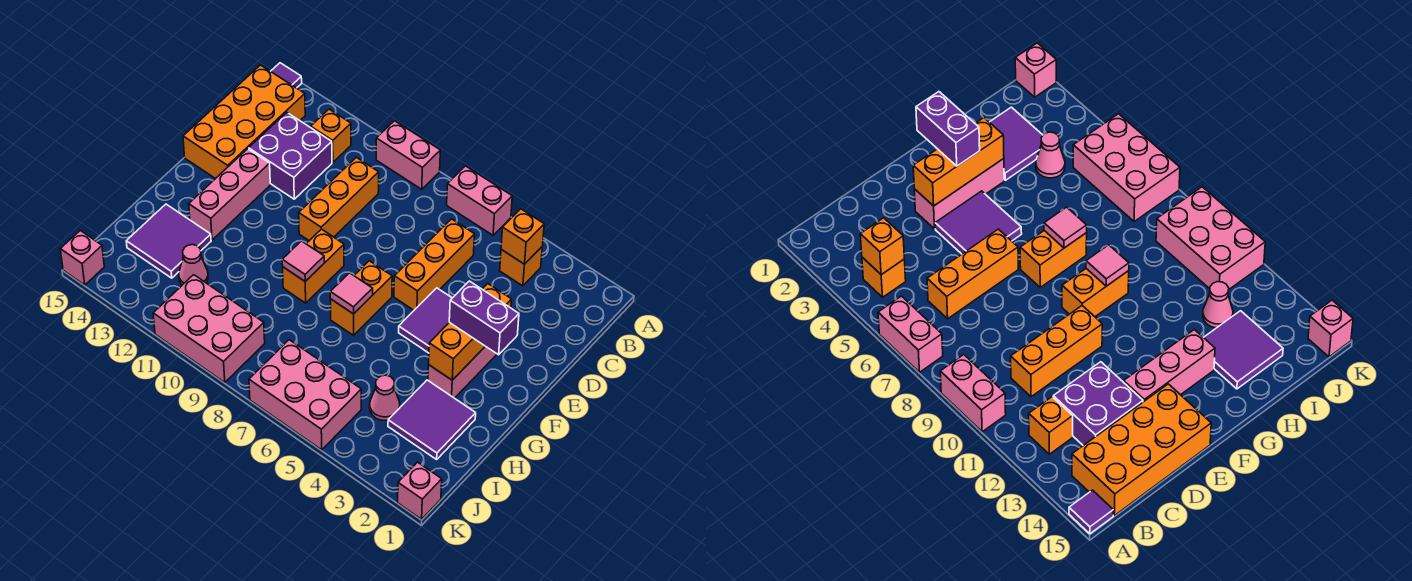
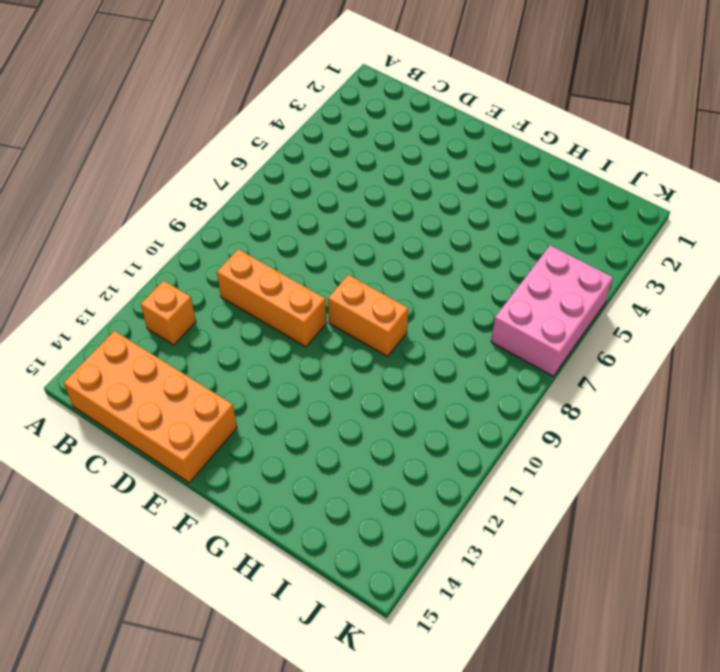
none -> pink 1x2 brick [447,166,512,235]
none -> pink 1x2 brick [376,121,440,189]
none -> purple 1x1 tile [271,63,302,88]

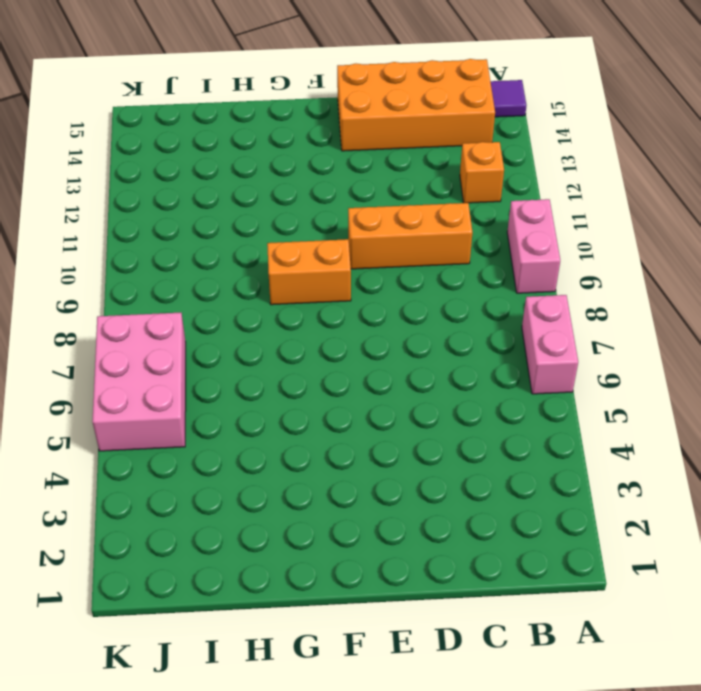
none -> orange 1x1 brick [500,247,542,286]
none -> orange 1x3 brick [394,219,475,310]
none -> purple 2x2 brick [249,112,332,199]

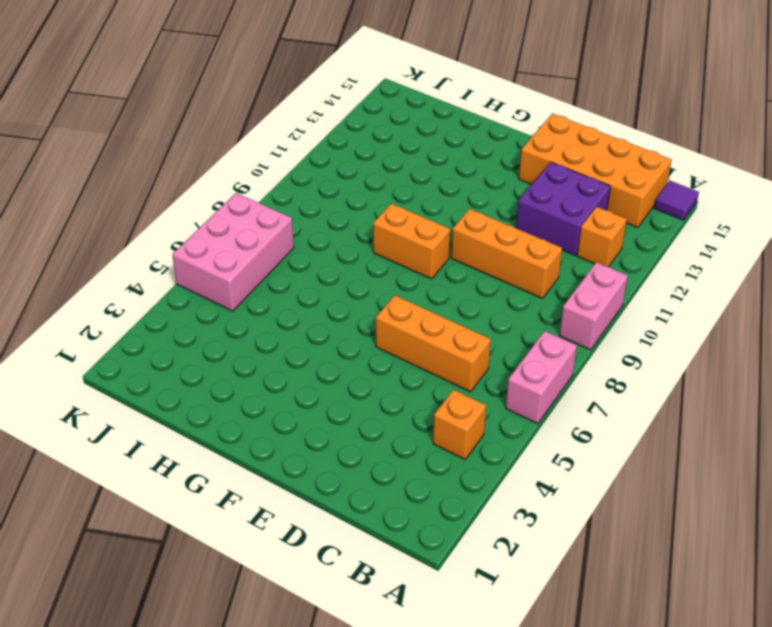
none -> pink 1x3 brick [428,346,497,398]
none -> purple 2x2 tile [399,288,452,353]
none -> pink 1x3 brick [189,149,270,240]

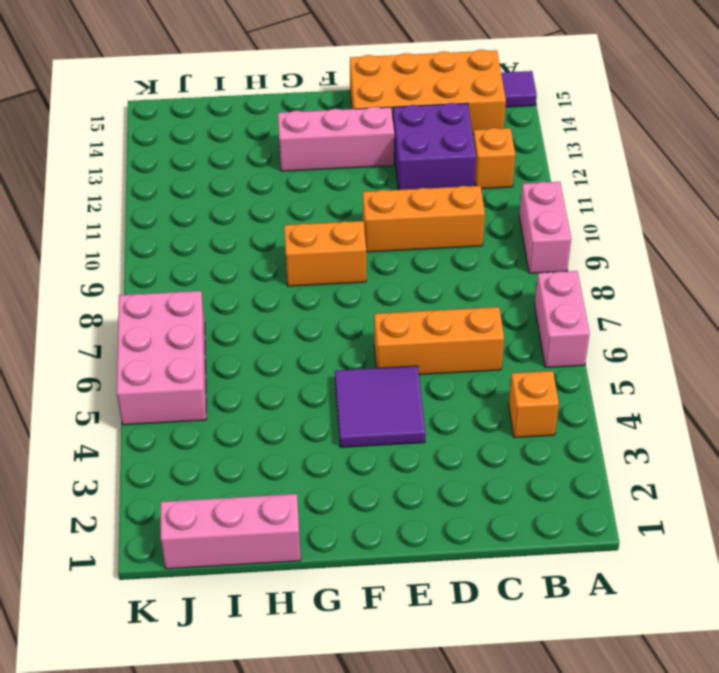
pink 1x3 brick [161,494,301,569] -> pink 1x3 brick moved to [428,346,497,398]
none -> orange 1x2 brick [330,261,392,335]
none -> purple 2x2 tile [388,380,476,459]
none -> purple 2x2 tile [126,204,211,278]

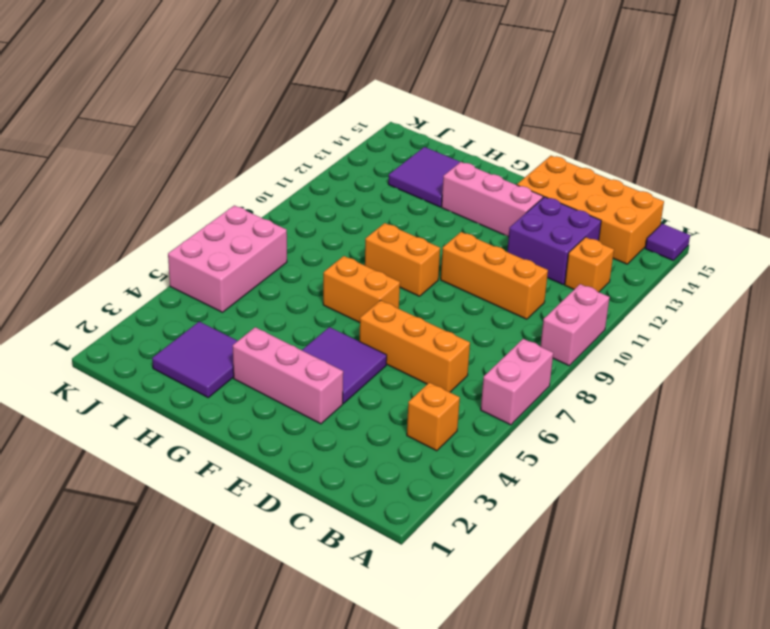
none -> pink 1x1 cone [370,375,400,421]
none -> pink 1x1 cone [179,245,208,285]
none -> pink 2x3 brick [153,275,265,382]

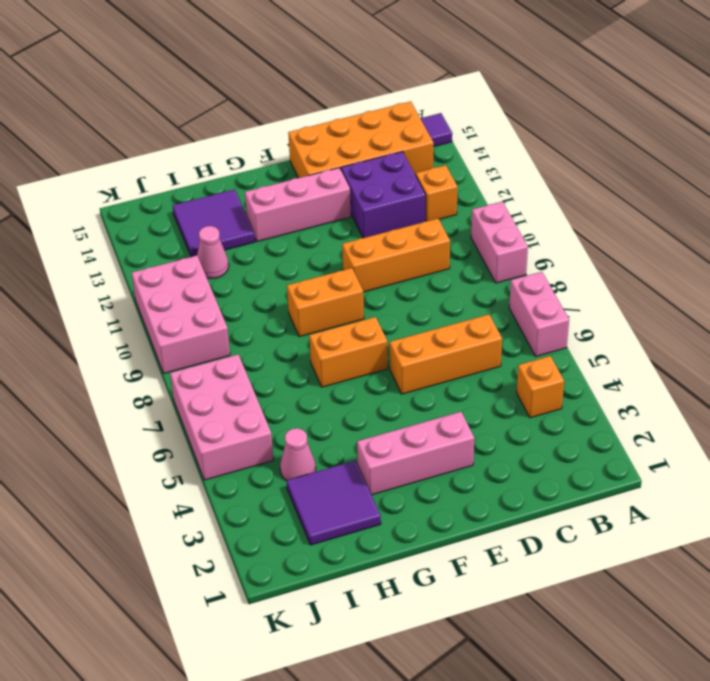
none -> purple 2x2 tile [399,288,452,353]
none -> pink 1x1 brick [398,462,442,519]
none -> pink 1x1 brick [60,230,104,285]

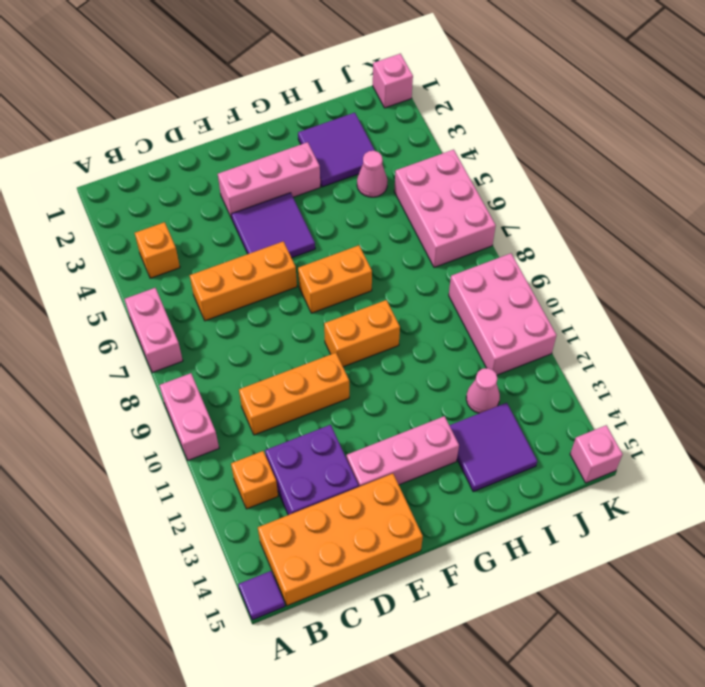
none -> orange 1x1 brick [501,209,544,264]
none -> orange 1x3 brick [429,284,512,380]
none -> pink 1x1 tile [330,273,373,314]

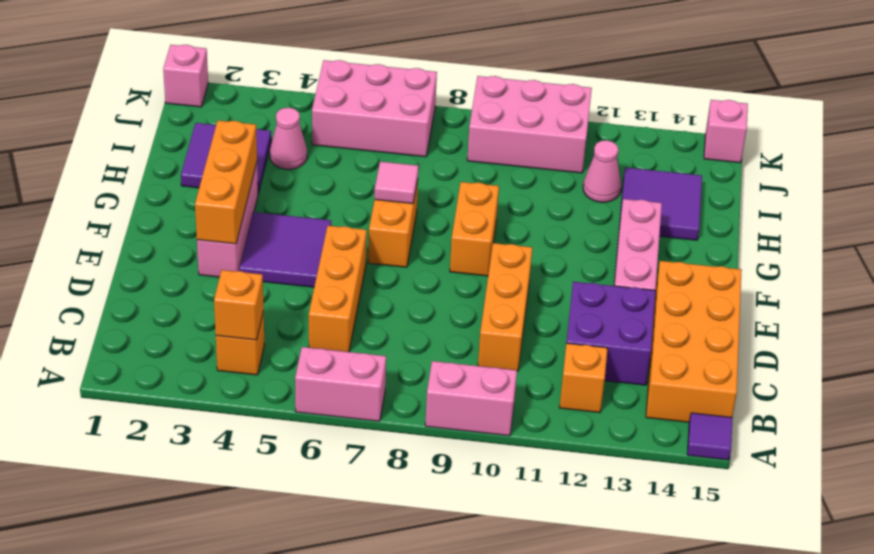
none -> pink 1x1 tile [282,241,324,281]
none -> purple 1x2 brick [449,281,519,355]

